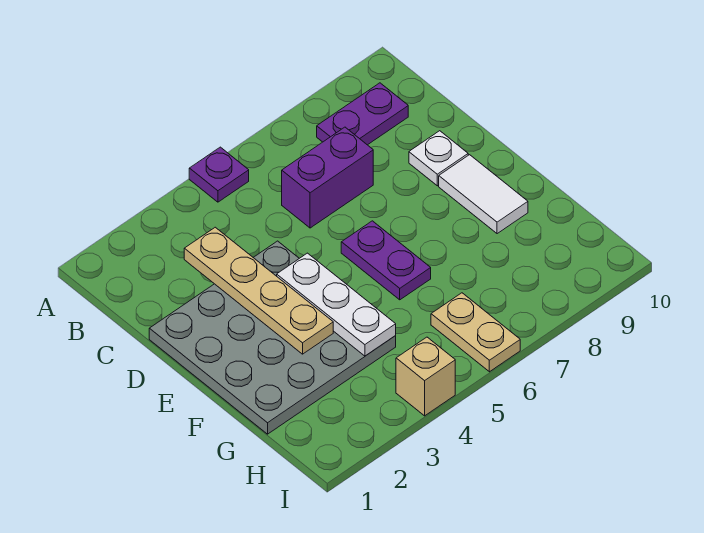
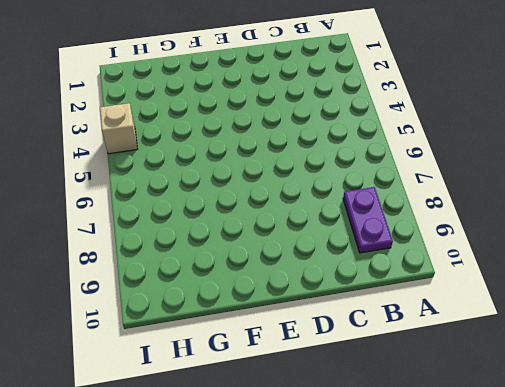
none -> purple 1x1 plate [189,147,249,202]
none -> purple 1x2 brick [282,127,373,228]

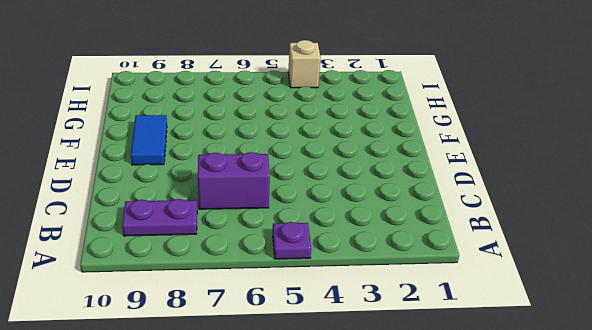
blue 1x2 tile [131,115,167,165] -> white 1x2 tile [439,155,528,234]
none -> grey 4x4 plate [149,241,396,434]
none -> white 1x1 plate [409,131,468,186]

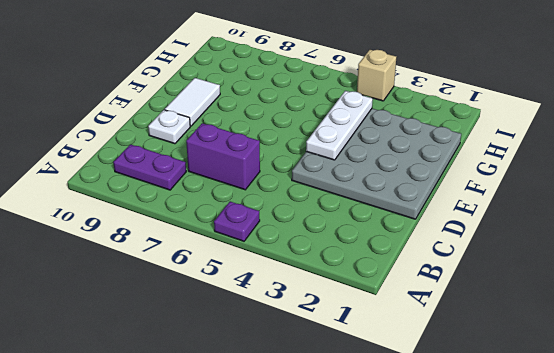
none -> purple 1x2 plate [341,221,431,300]
none -> tan 1x2 plate [431,293,520,372]

